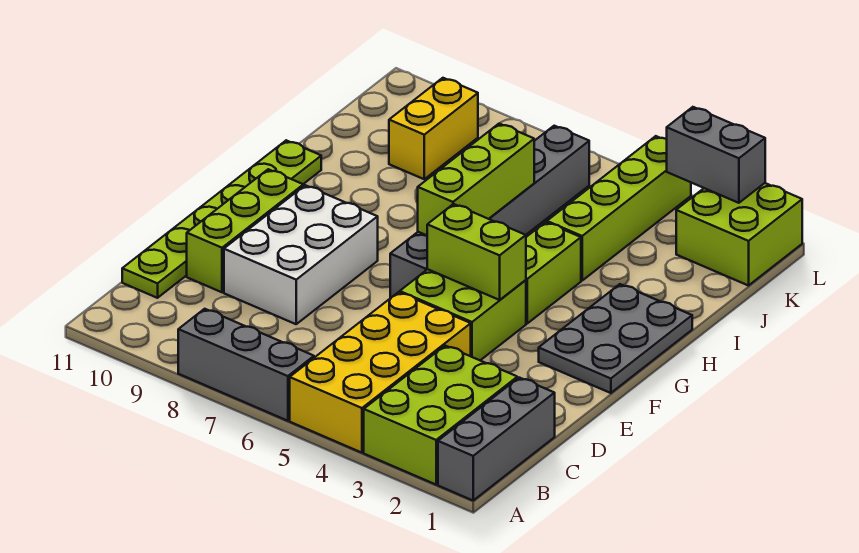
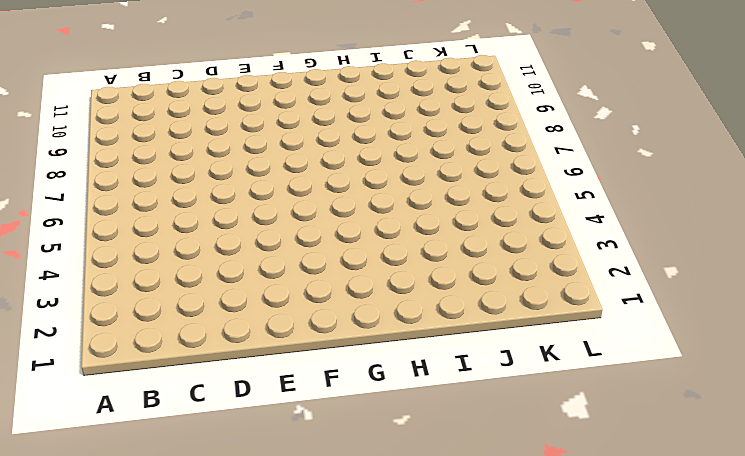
none -> grey 1x3 brick [438,378,555,500]
none -> lime 2x3 brick [364,346,517,485]
none -> yellow 2x4 brick [290,292,471,453]

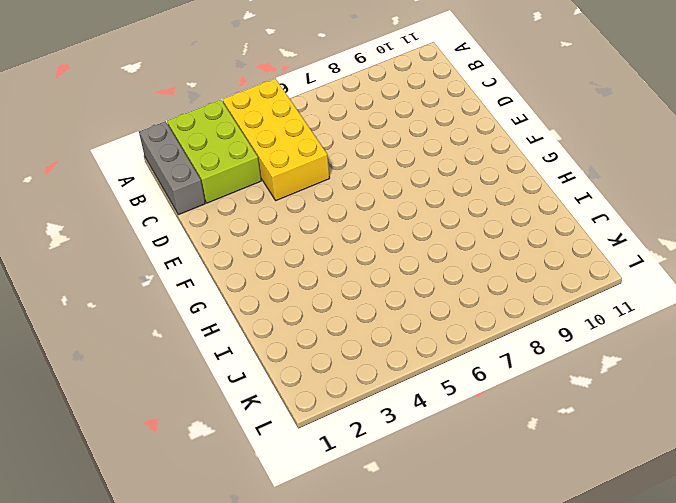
none -> grey 1x3 brick [178,309,314,421]
none -> lime 1x6 plate [122,140,321,298]
none -> white 2x3 brick [224,185,378,324]

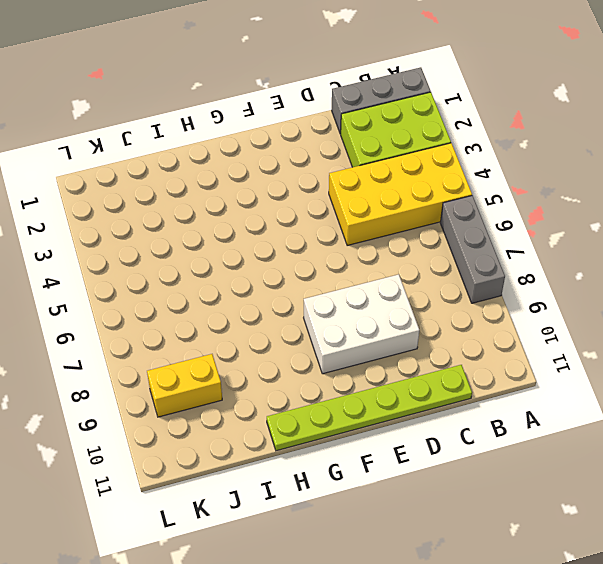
none -> lime 1x3 brick [187,169,303,292]
none -> lime 2x2 brick [400,269,526,360]
none -> grey 2x3 plate [539,284,692,393]

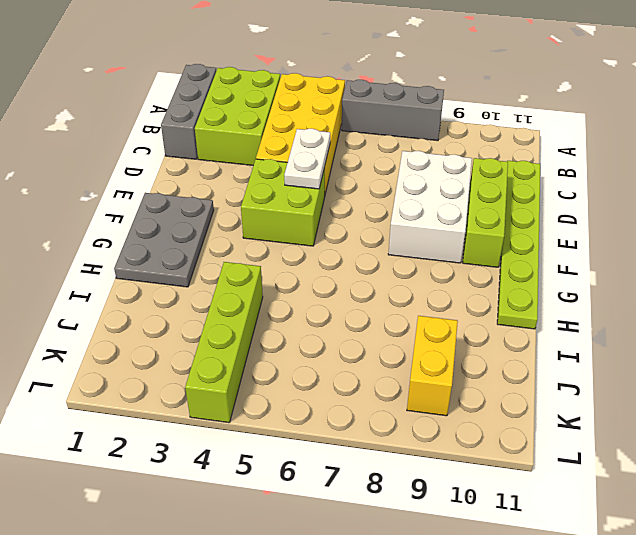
white 1x2 plate [284,129,330,189] -> none
none -> grey 1x6 brick [390,126,589,298]
none -> lime 1x2 brick [526,222,581,324]
none -> lime 2x2 brick [676,183,802,286]

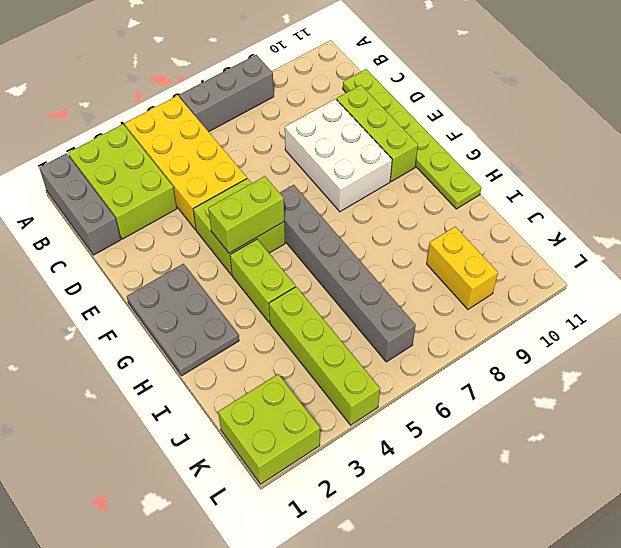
none -> lime 1x3 brick [418,124,534,235]
none -> grey 1x2 brick [667,107,765,203]

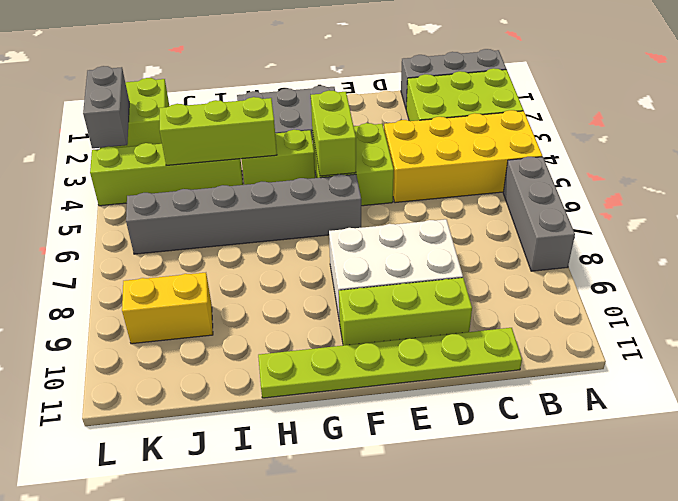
lime 1x3 brick [160,97,277,166] -> lime 1x3 brick moved to [418,124,534,235]

